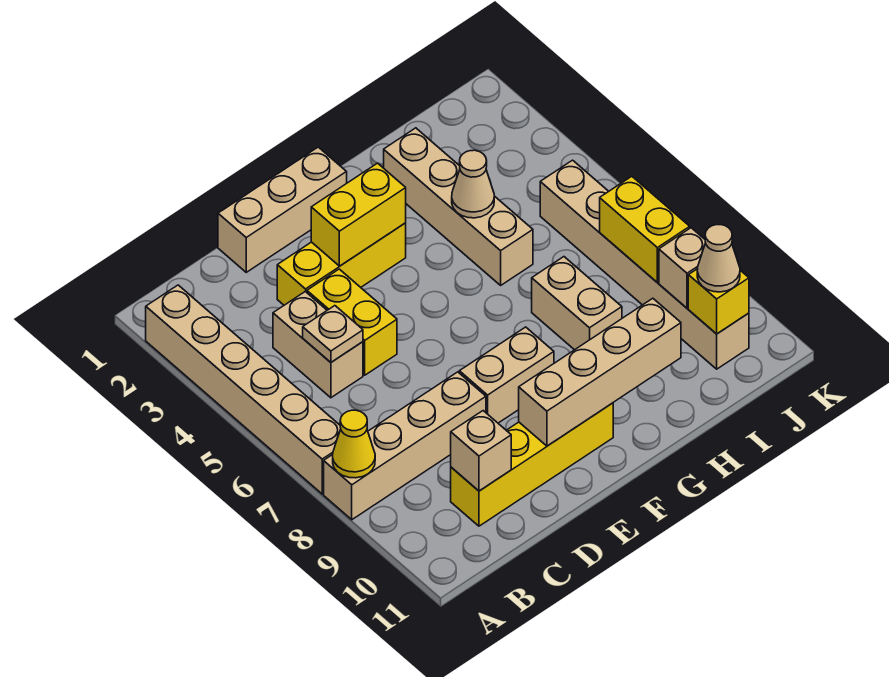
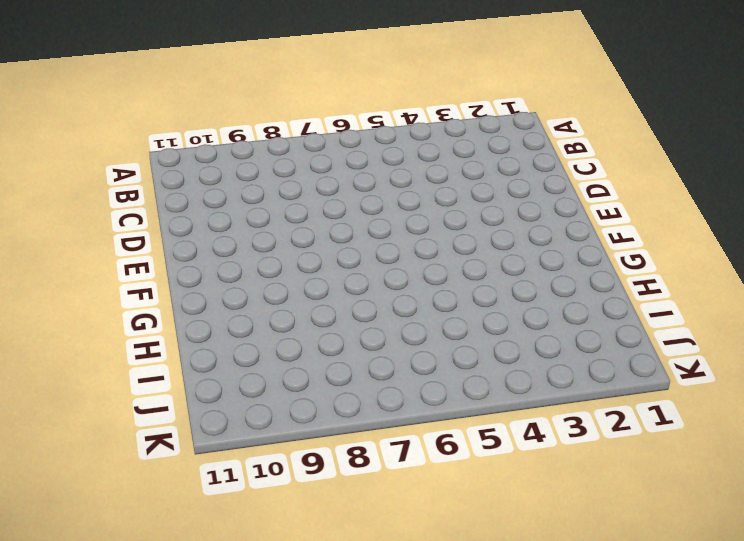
none -> tan 1x6 brick [146,285,341,494]
none -> tan 1x4 brick [324,372,486,520]
none -> tan 1x2 brick [273,292,363,398]

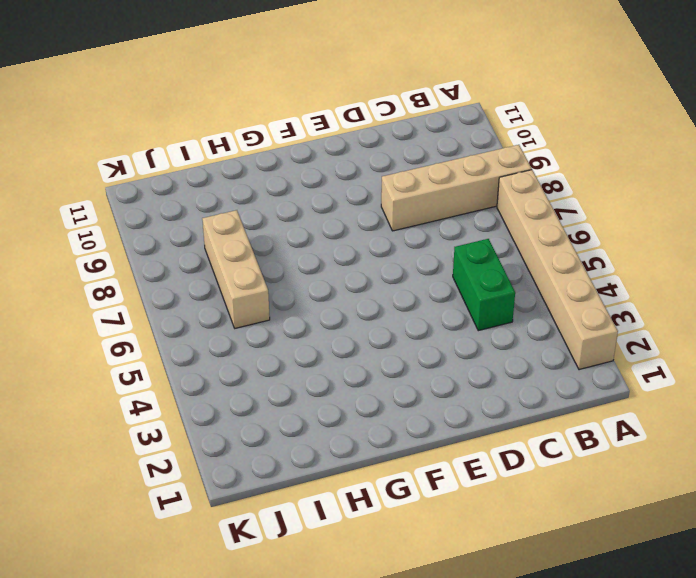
green 1x2 brick [453,239,515,331] -> tan 1x2 brick [273,292,363,398]
tan 1x3 brick [202,210,270,328] -> tan 1x3 brick turned to [218,147,347,272]
none -> yellow 1x4 brick [451,403,613,526]
none -> yellow 1x3 brick [277,223,406,305]
none -> yellow 1x2 brick [307,269,397,375]

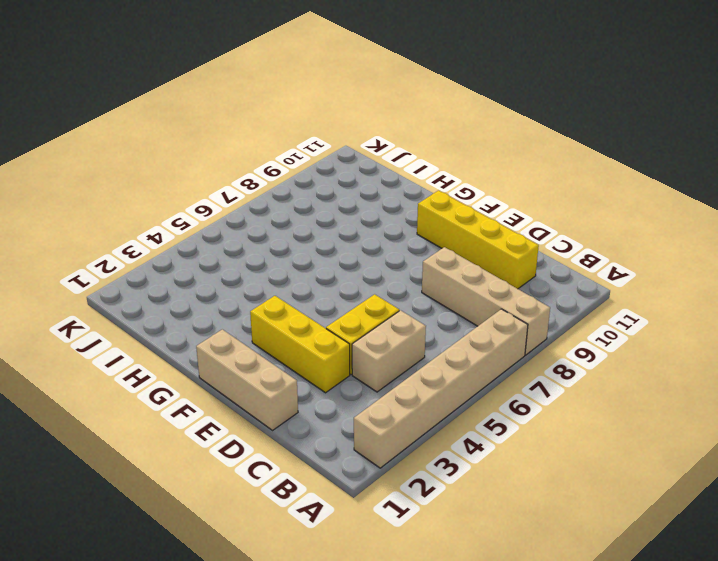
none -> tan 1x2 brick [459,327,554,423]
none -> tan 1x4 brick [384,128,533,285]
none -> tan 1x2 brick [532,257,622,350]

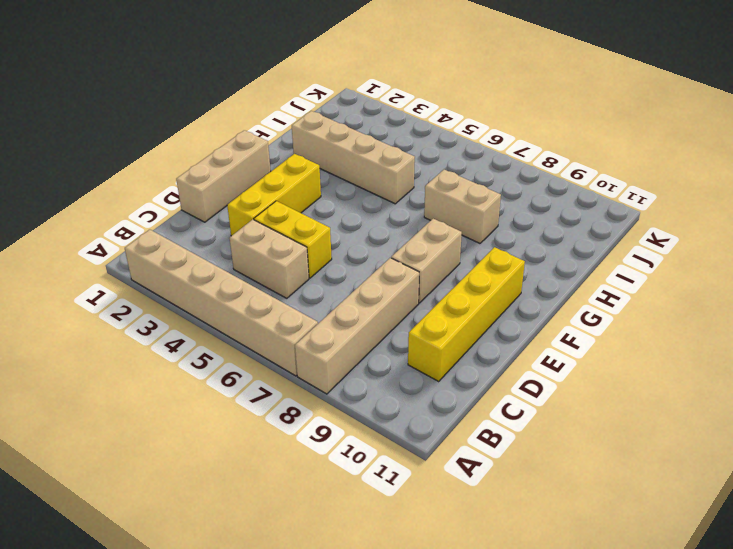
none -> tan 1x6 brick [540,160,749,369]
none -> yellow 1x1 cone [333,410,375,478]
none -> tan 1x1 plate [303,306,363,362]

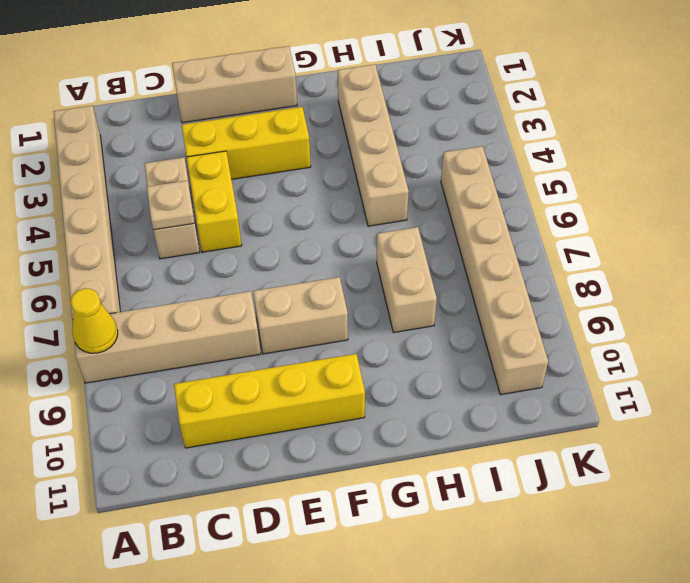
none -> tan 1x1 brick [451,411,511,491]
none -> yellow 1x2 brick [311,163,406,266]
none -> tan 1x4 brick [519,298,681,446]

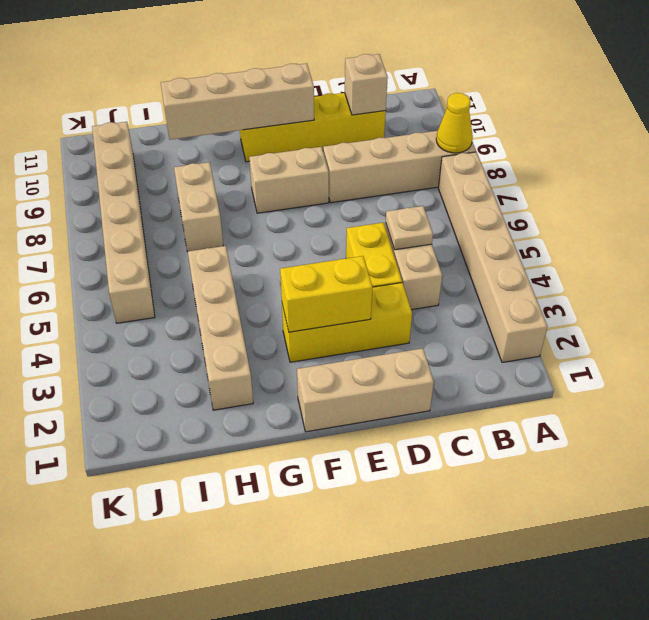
none -> tan 1x1 cone [452,150,494,218]
none -> yellow 1x2 brick [600,176,690,282]
none -> tan 1x1 brick [659,228,706,308]

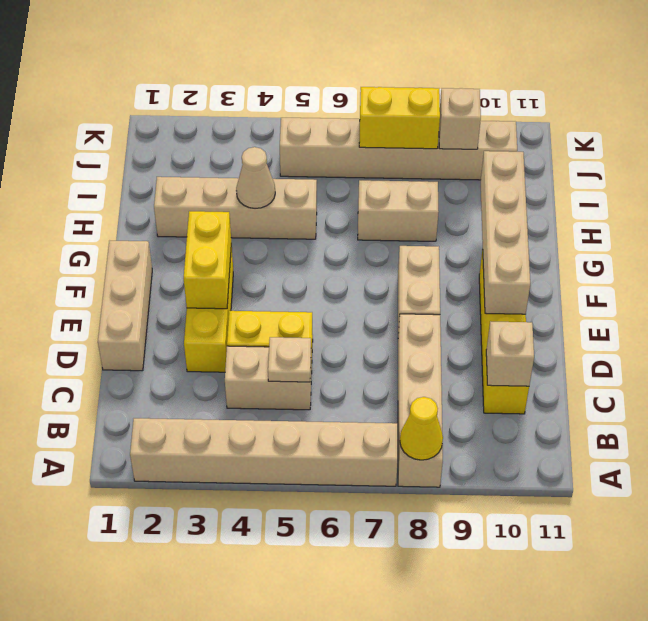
none -> yellow 1x1 brick [688,269,749,334]
none -> tan 1x1 cone [697,225,740,292]

